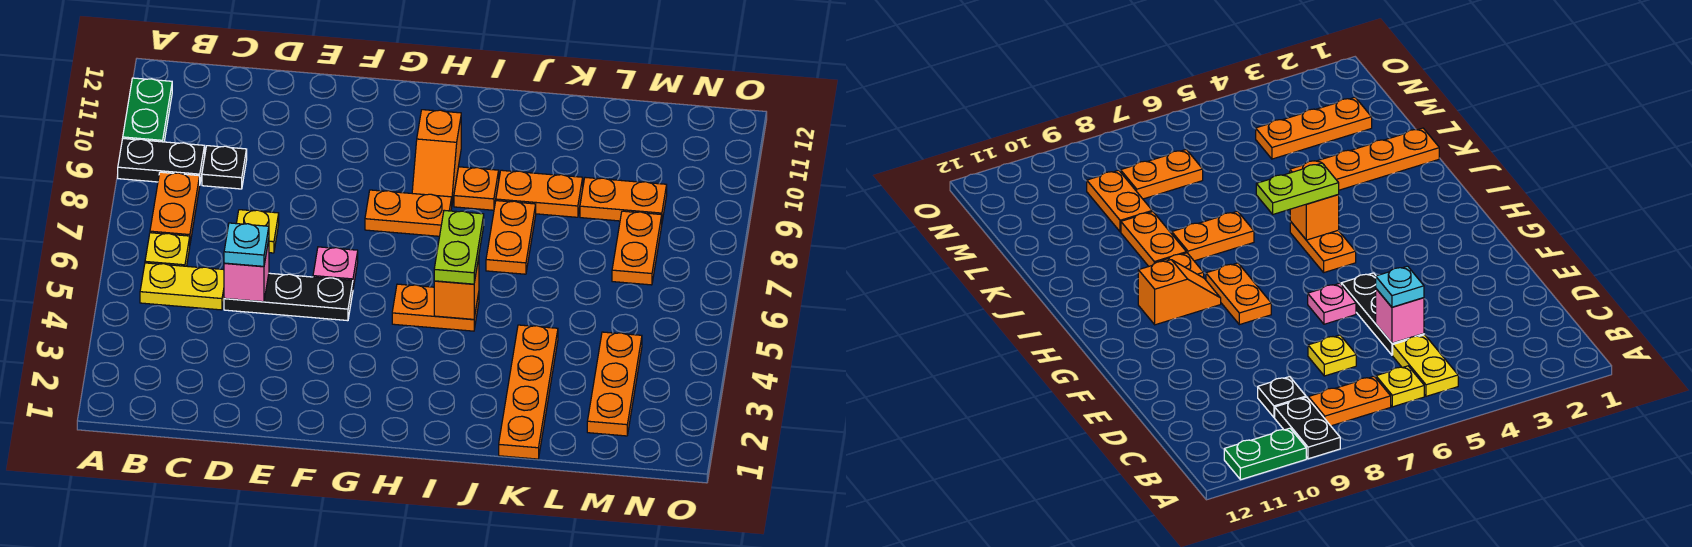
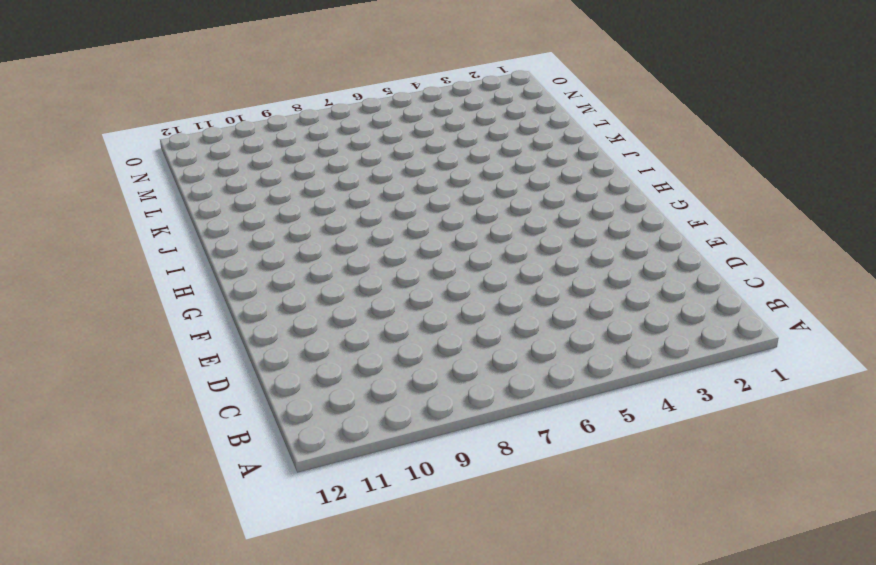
none -> black 1x2 plate [118,138,205,182]
none -> green 1x2 plate [123,78,172,142]
none -> yellow 1x2 plate [140,263,224,310]

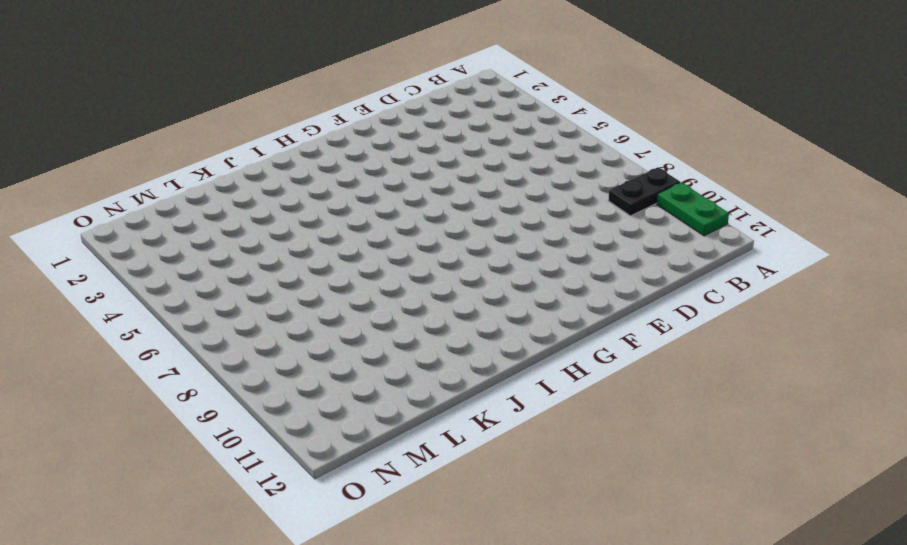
none -> yellow 1x2 plate [140,263,224,310]
none -> yellow 1x1 plate [145,233,190,266]
none -> orange 1x2 plate [150,172,200,243]

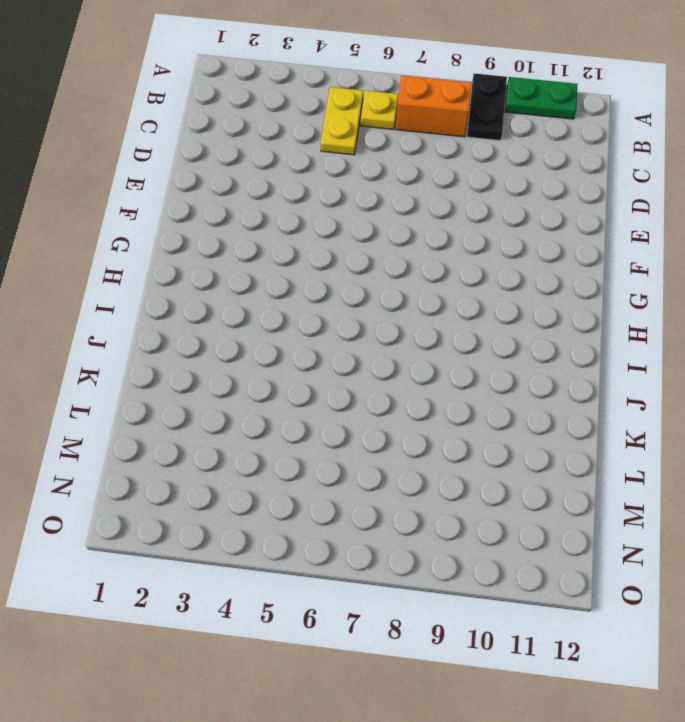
orange 1x2 brick [396,76,472,137] -> orange 1x2 plate [150,172,200,243]
none -> black 1x1 plate [202,146,247,189]
none -> black 1x3 plate [224,273,353,321]
none -> yellow 1x1 plate [236,210,279,253]

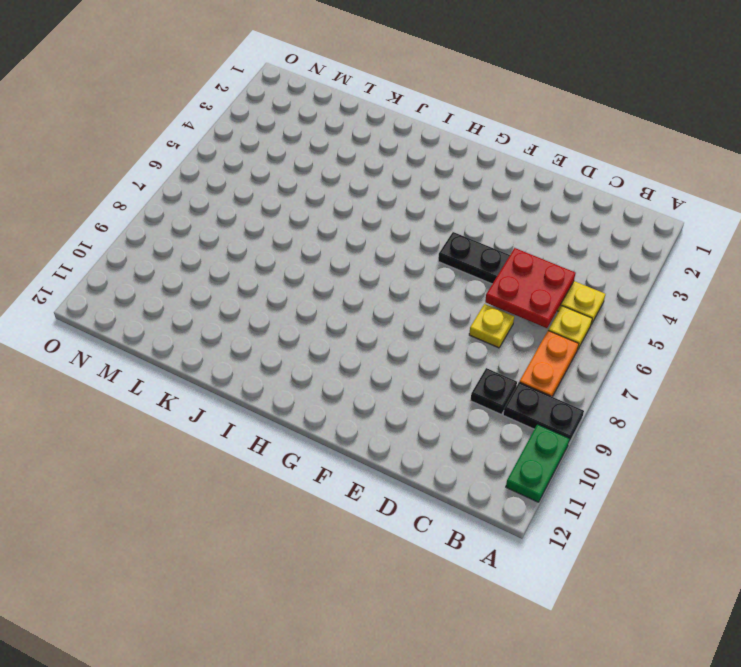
red 2x2 plate [485,248,575,328] -> pink 1x1 brick [224,240,269,302]
none -> pink 1x1 plate [313,247,358,288]
none -> orange 1x2 plate [365,190,452,236]
none -> orange 1x2 plate [392,284,479,331]

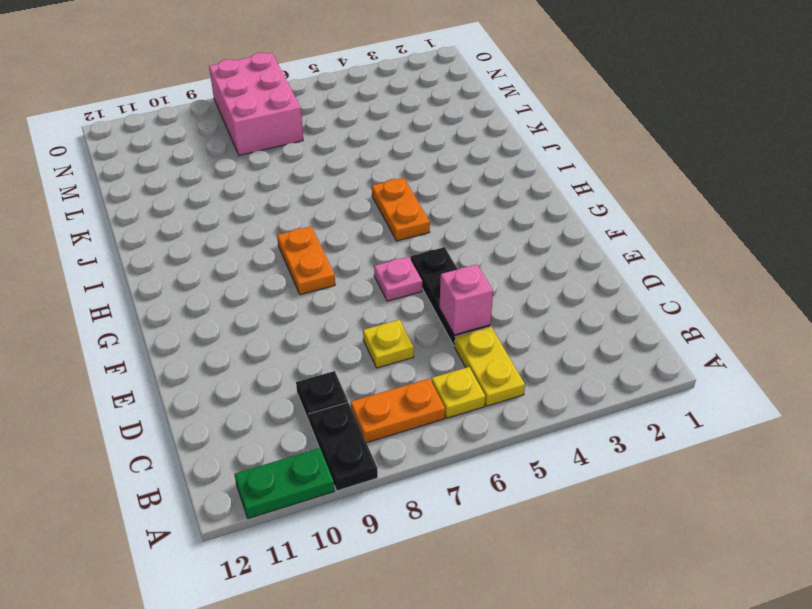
pink 2x3 brick [209,53,303,155] -> orange 1x2 plate [612,211,662,285]
none -> orange 1x2 slope [412,110,461,203]
none -> orange 1x1 plate [454,167,499,210]
none -> orange 1x2 plate [486,201,536,274]

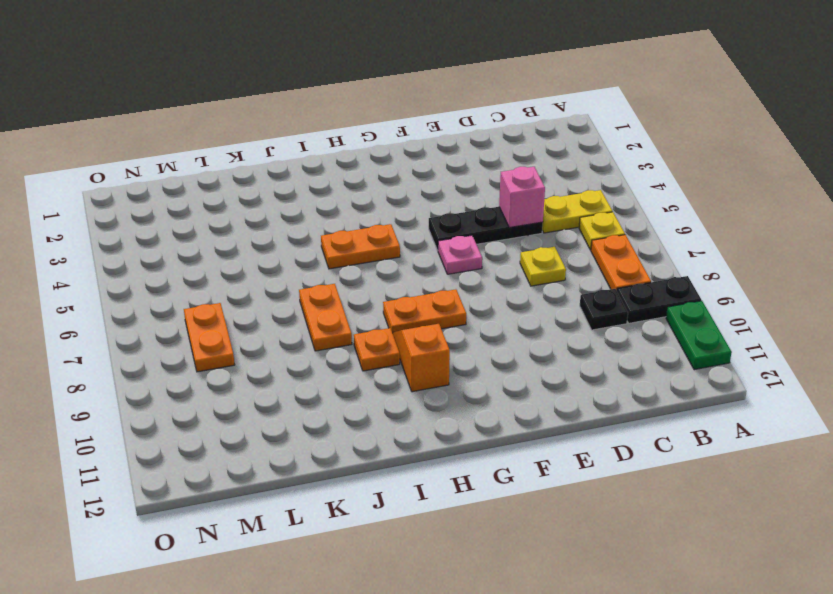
none -> orange 1x2 plate [496,170,583,217]
none -> orange 1x4 plate [499,325,558,459]
none -> orange 1x2 plate [580,177,667,221]

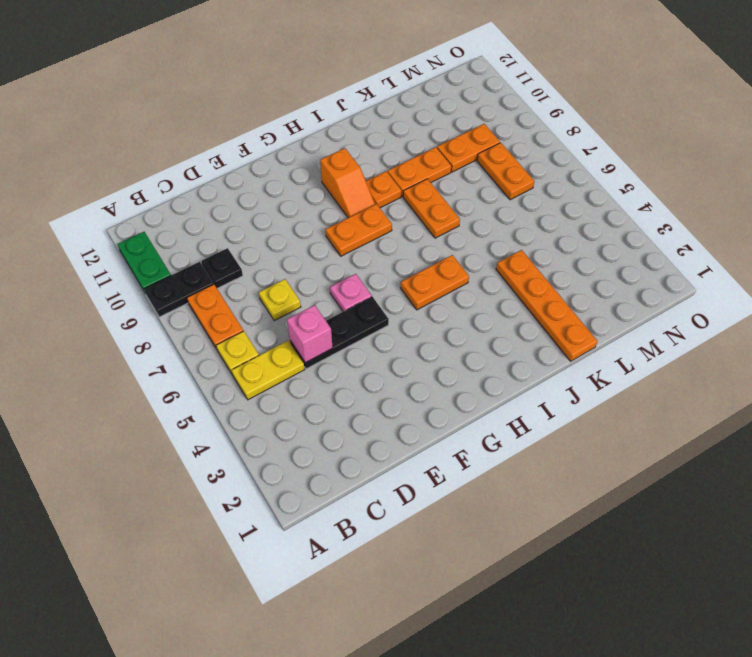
none -> orange 1x3 plate [587,332,642,436]
none -> orange 1x1 brick [434,258,479,319]
none -> cyan 1x1 plate [224,223,269,266]

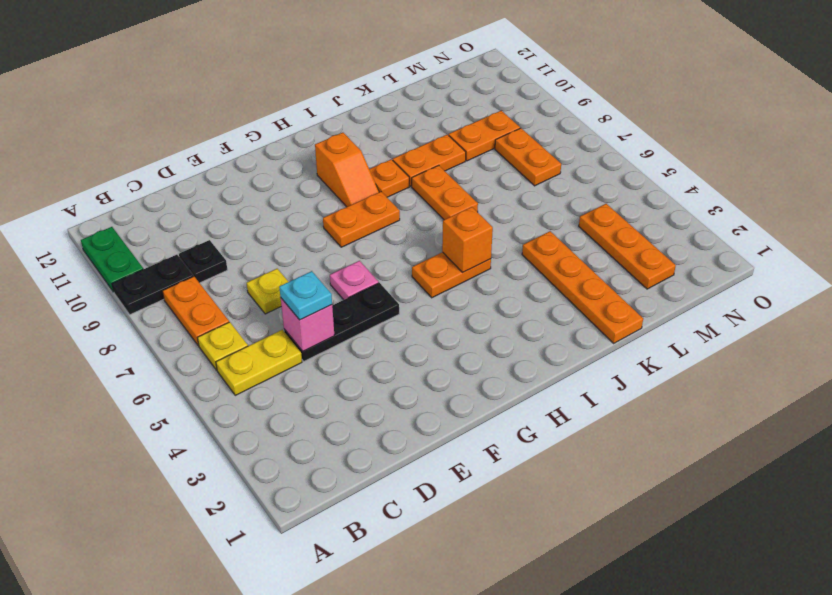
none -> lime 1x2 plate [434,210,484,284]

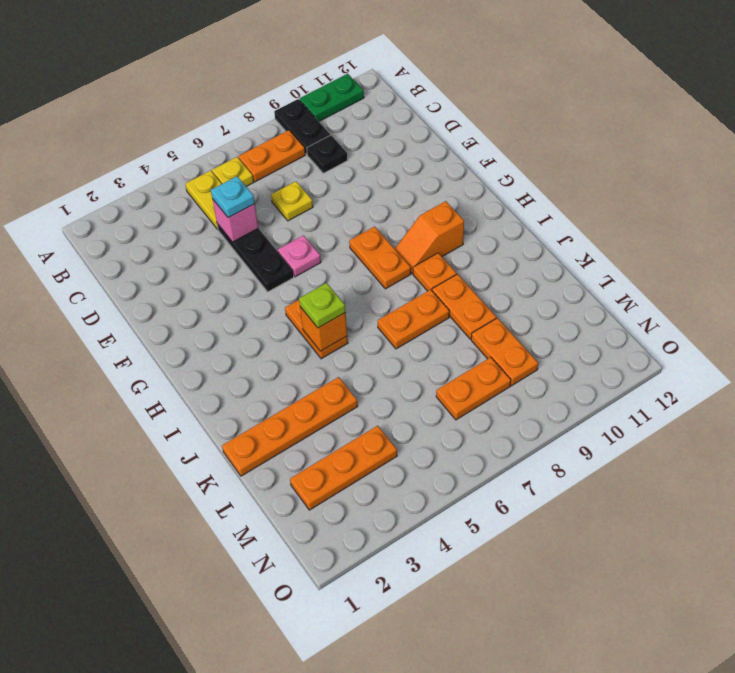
lime 1x1 plate [299,283,345,328] -> lime 1x2 plate [434,210,484,284]

